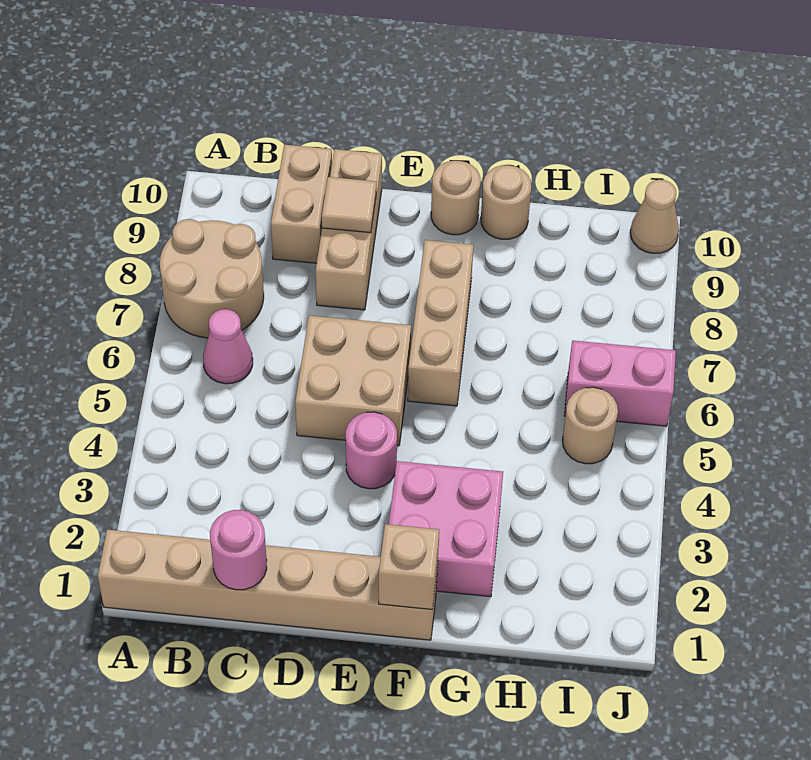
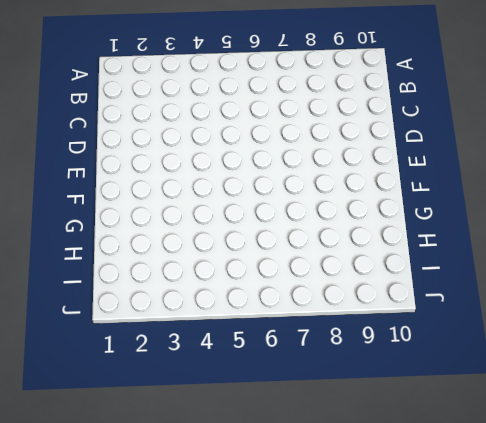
none -> tan 1x6 brick [98,530,438,640]
none -> tan 2x2 round brick [160,219,264,338]
none -> pink 1x1 cone [203,309,253,384]

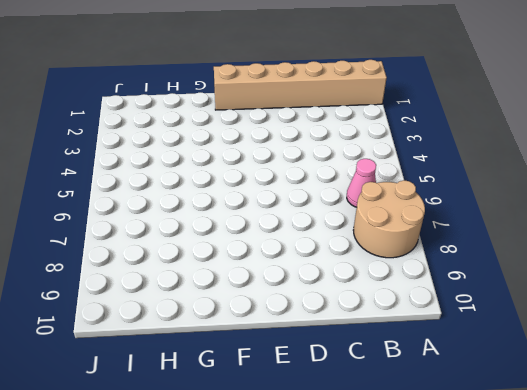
none -> tan 1x2 brick [271,145,332,263]
none -> tan 2x2 brick [295,316,411,446]
none -> tan 1x3 brick [316,149,382,310]

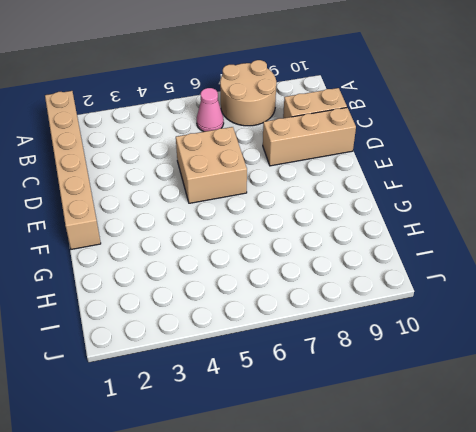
none -> pink 1x1 round brick [346,412,397,489]
none -> pink 2x2 brick [389,461,503,597]
none -> tan 1x3 brick [408,240,473,406]

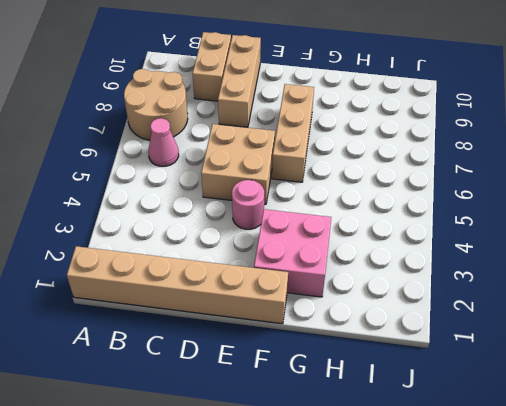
none -> tan 1x1 round brick [431,161,481,235]
none -> tan 1x1 round brick [481,165,531,239]
none -> tan 1x1 round brick [562,387,618,464]

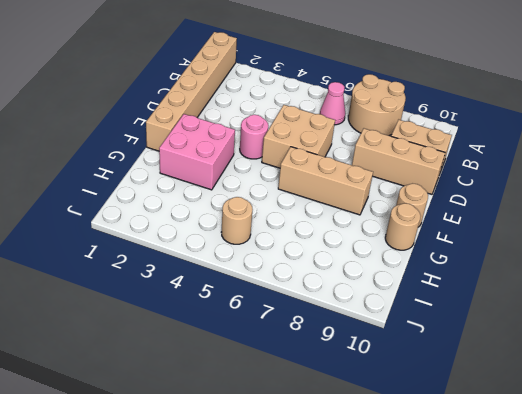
none -> pink 1x2 brick [564,341,676,426]
none -> tan 1x1 cone [630,180,679,253]
none -> pink 1x1 round brick [210,510,267,590]

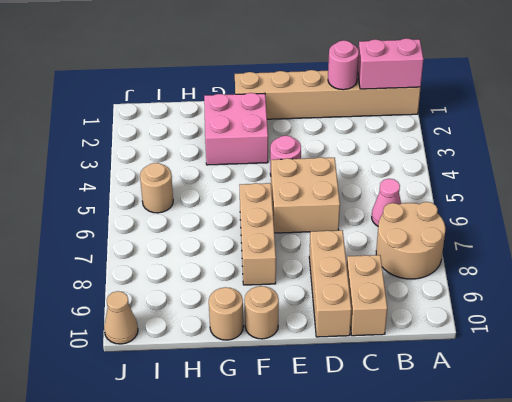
pink 1x2 brick [358,38,424,89] -> pink 1x2 brick moved to [564,341,676,426]
none -> tan 1x1 tile [322,177,376,233]
none -> tan 1x1 brick [379,524,439,609]

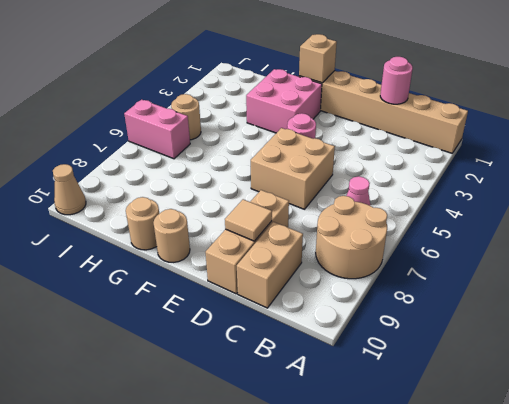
none -> tan 1x3 brick [408,240,473,406]

